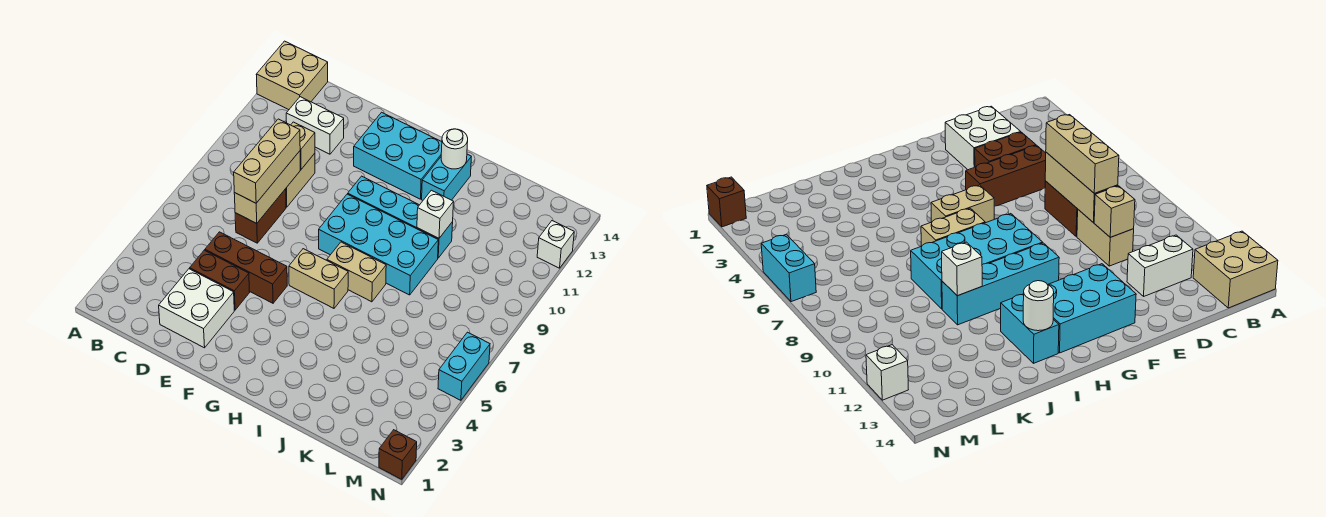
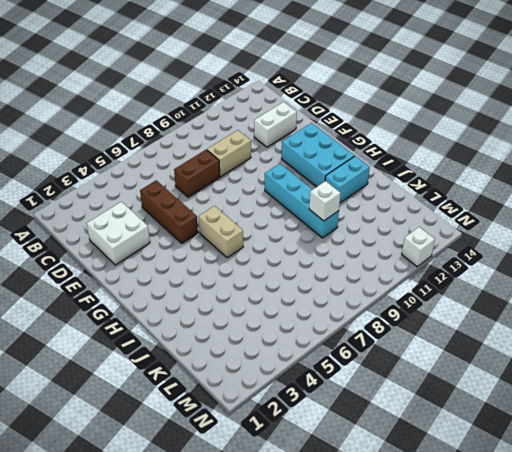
white 1x2 brick [254,102,297,147] -> white 1x2 brick turned to [286,97,344,154]
none -> tan 2x2 brick [256,41,328,110]
none -> brown 1x2 brick [190,250,250,310]
none -> cyan 2x4 brick [319,194,438,295]

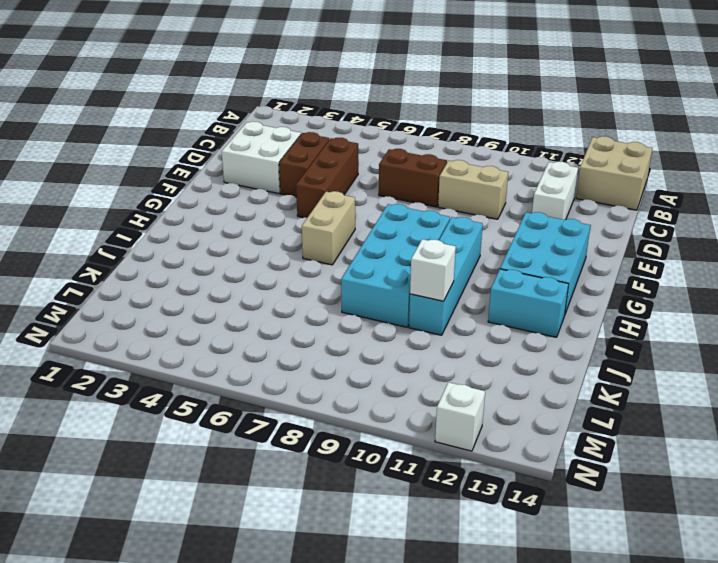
none -> tan 1x2 brick [327,242,386,302]
none -> brown 1x1 brick [379,430,417,479]
none -> cyan 1x2 brick [438,332,490,400]

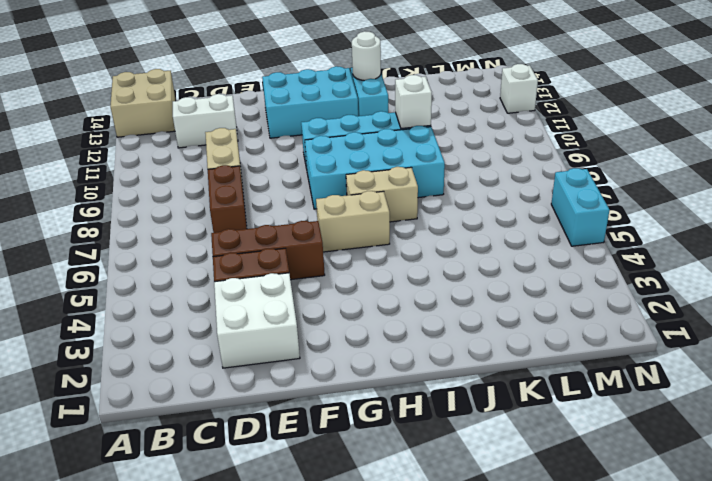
none -> brown 1x1 brick [379,430,417,479]
none -> tan 1x3 brick [234,151,300,223]
none -> tan 1x1 brick [291,122,315,169]

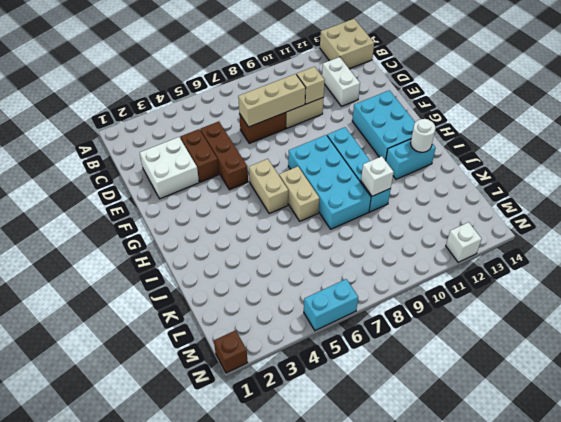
none -> tan 1x3 brick [234,119,300,203]

